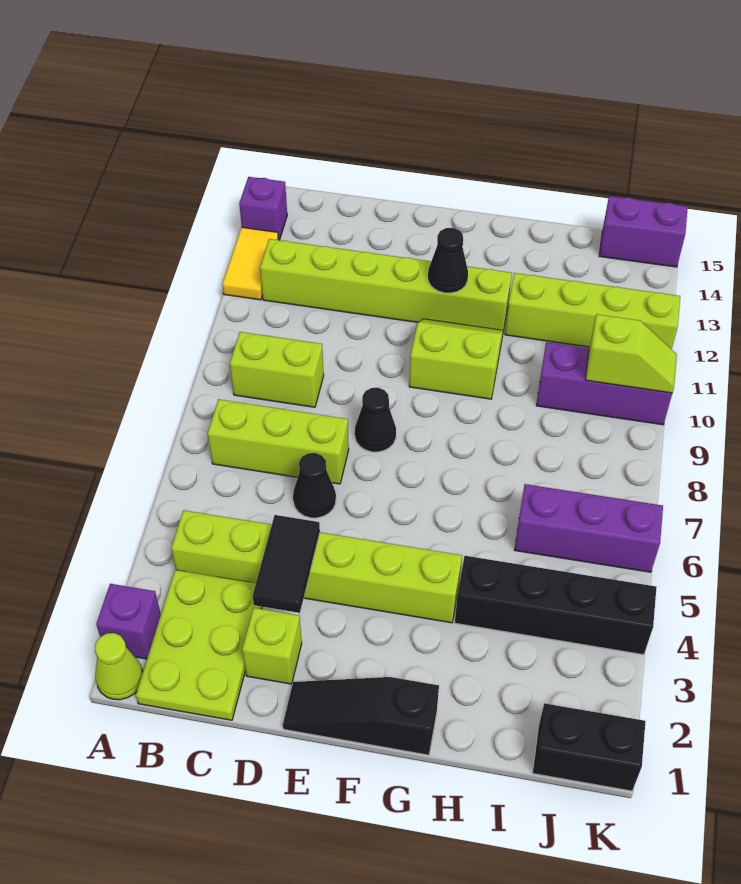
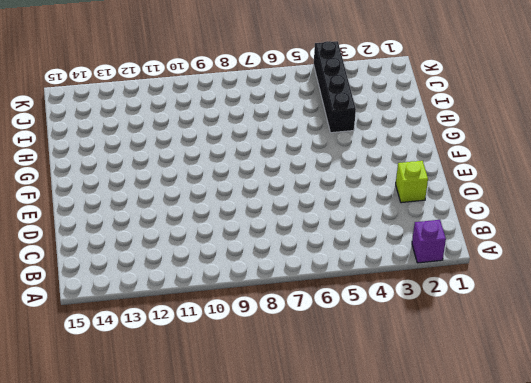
none -> lime 1x1 cone [95,633,143,700]
none -> yellow 1x2 tile [222,227,278,300]
none -> purple 1x1 brick [239,177,287,240]

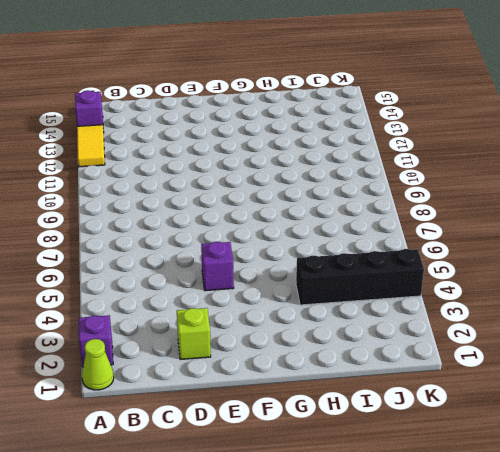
purple 1x1 brick [201,242,234,291] -> none
none -> lime 2x3 plate [136,570,262,720]
none -> lime 1x6 brick [171,510,462,623]
none -> lime 1x3 brick [208,399,349,484]

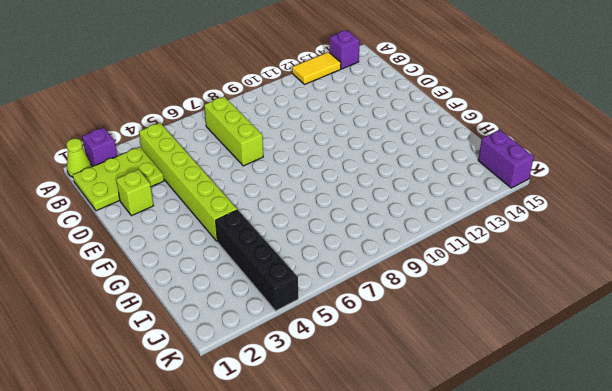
none -> lime 1x2 brick [230,332,324,407]
none -> lime 1x6 brick [260,239,512,331]
none -> black 1x1 cone [293,453,336,518]

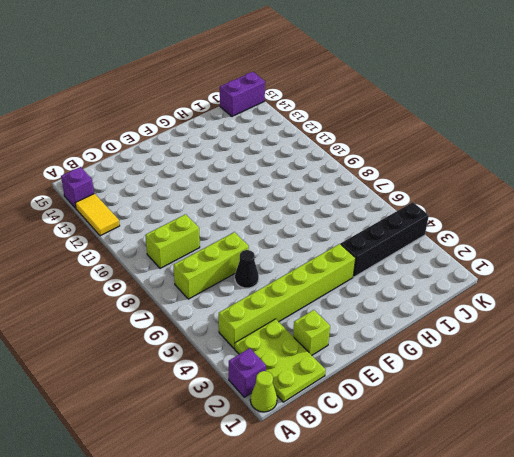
none -> lime 1x6 brick [260,239,512,331]
none -> black 1x3 slope [283,677,439,755]
none -> black 1x1 cone [355,388,396,452]

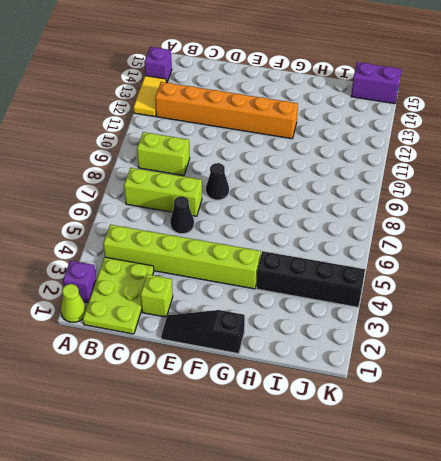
orange 1x6 brick [155,82,298,139] -> lime 1x6 brick [260,239,512,331]
none -> lime 2x2 slope [409,319,503,399]
none -> lime 1x4 brick [505,273,680,349]
none -> purple 1x3 brick [514,484,663,572]

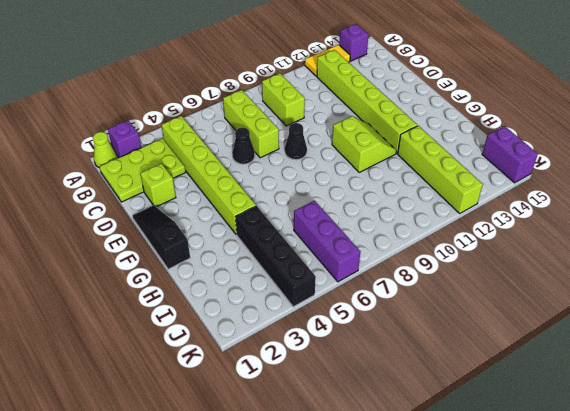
none -> purple 1x3 brick [536,342,672,425]
none -> black 1x2 brick [533,703,646,791]
none -> black 1x2 tile [253,515,320,613]

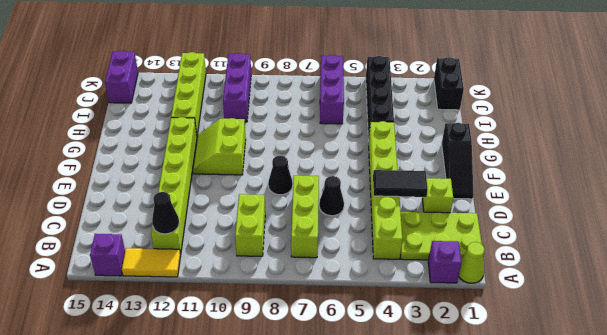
black 1x1 cone [152,192,179,234] -> black 1x1 cone moved to [428,228,468,293]
none -> lime 1x2 slope [585,314,677,393]

